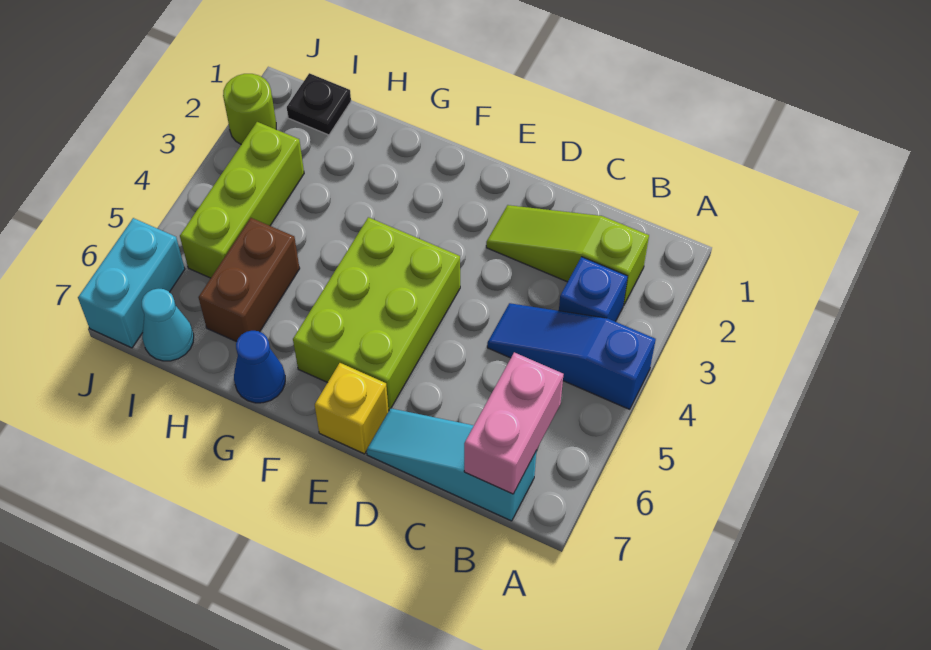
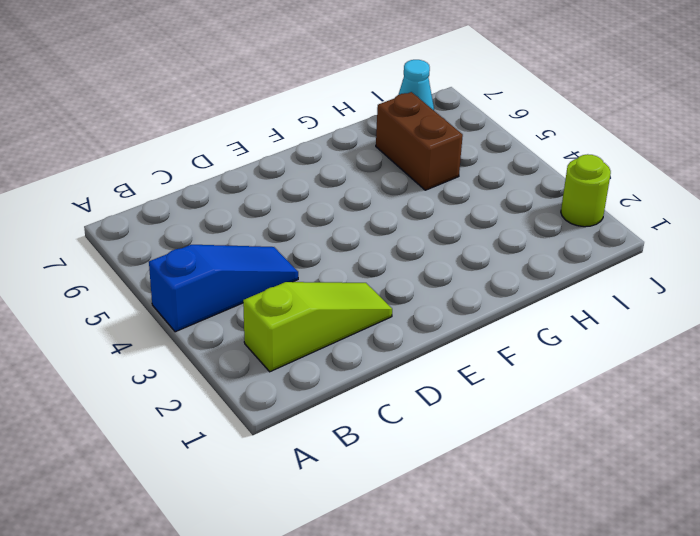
none -> blue 1x1 brick [559,257,628,322]
none -> cyan 1x3 slope [366,408,536,521]
none -> lime 2x3 brick [293,217,460,410]

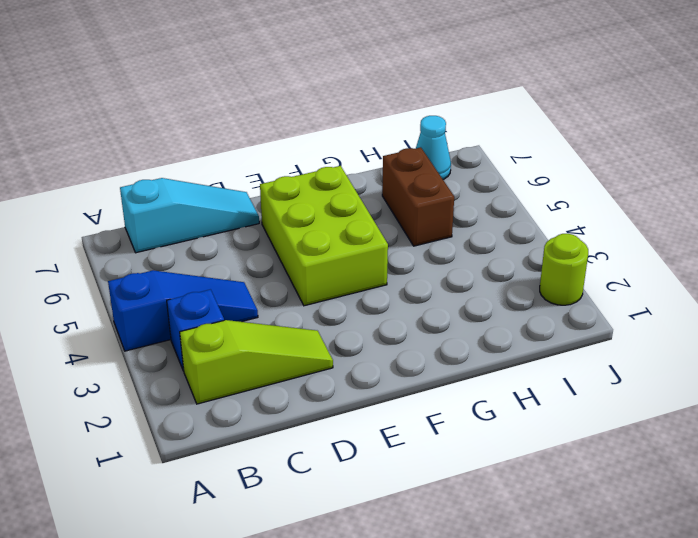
none -> yellow 1x1 brick [315,363,389,454]
none -> blue 1x1 cone [234,331,285,403]
none -> black 1x1 plate [287,73,351,135]

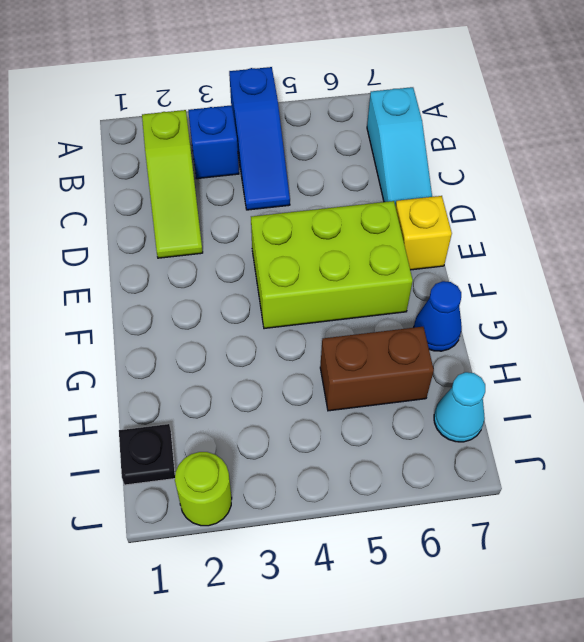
none -> lime 1x3 brick [180,122,304,278]
none -> cyan 1x2 brick [78,218,185,348]
none -> pink 1x2 brick [464,352,563,494]

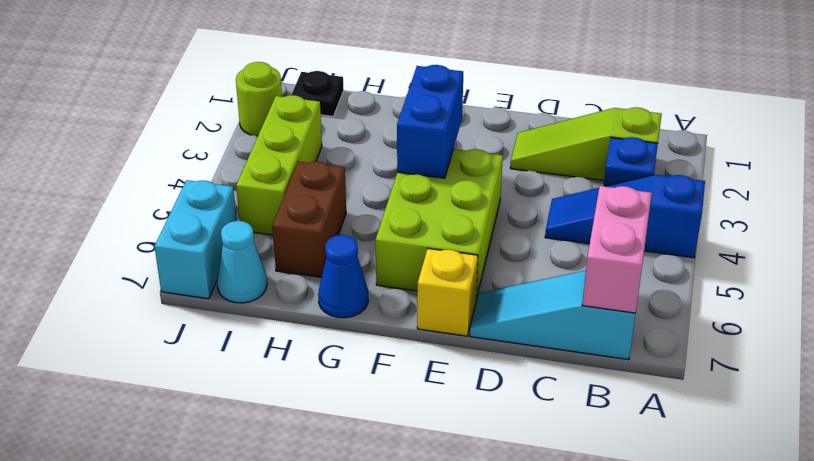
blue 1x2 brick [397,65,463,178] -> none

